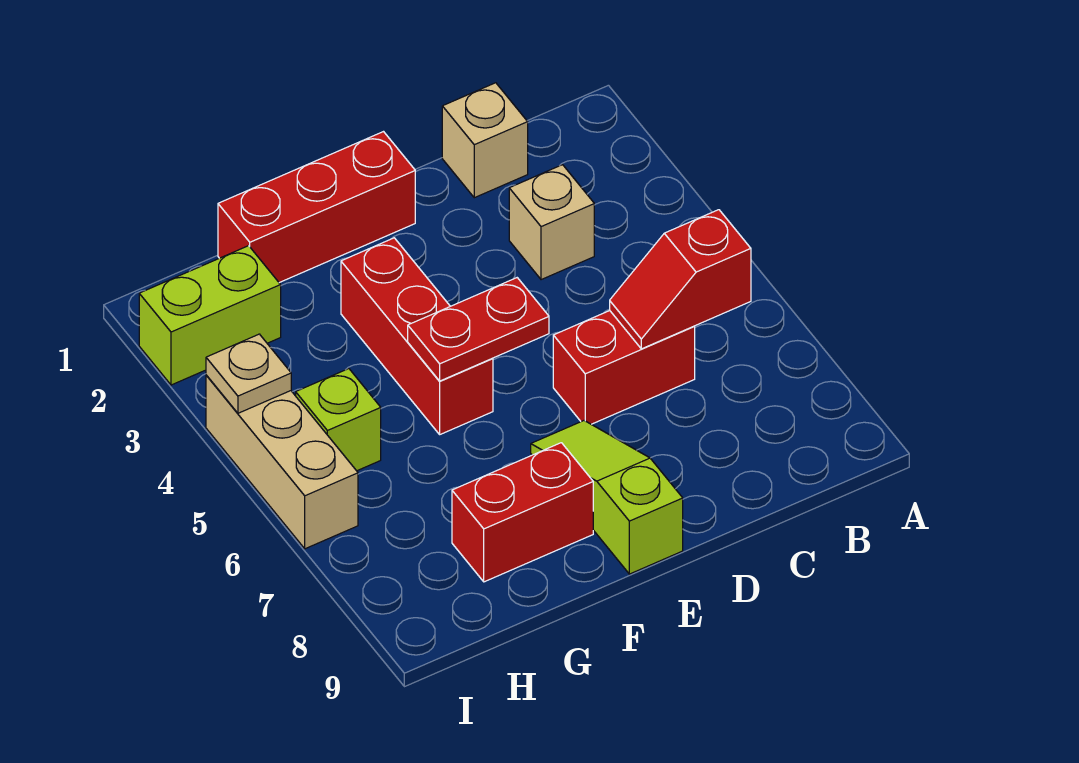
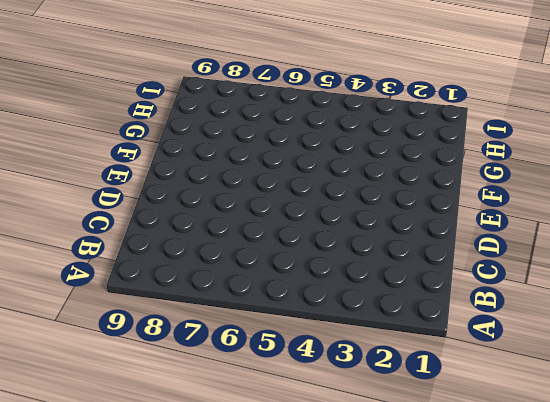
none -> tan 1x1 brick [442,83,528,198]
none -> tan 1x1 brick [509,165,594,280]
none -> red 1x2 brick [553,311,695,424]

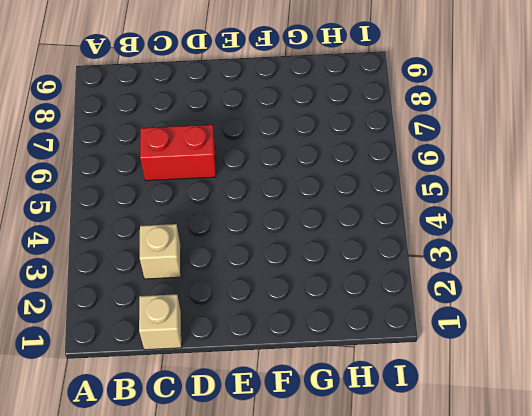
none -> red 1x3 brick [218,132,415,283]
none -> lime 1x3 slope [531,421,683,574]
none -> red 1x3 brick [341,238,493,434]

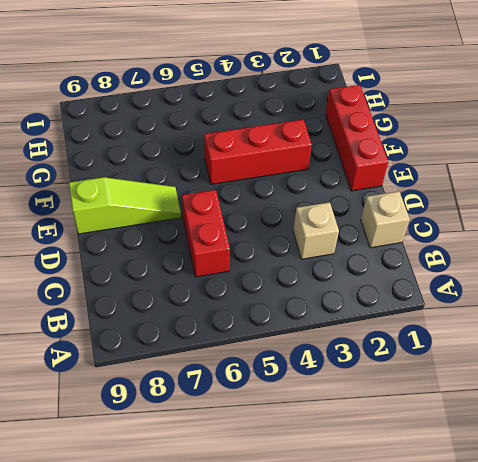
none -> red 1x2 brick [452,443,593,582]
none -> lime 1x2 brick [139,246,281,385]
none -> lime 1x1 brick [296,369,381,471]

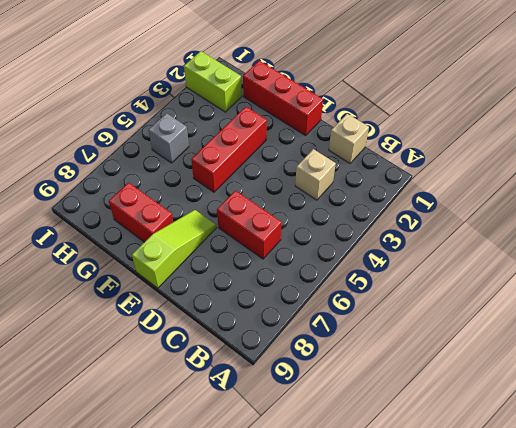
grey 1x1 brick [148,113,189,163] -> lime 1x1 brick [296,369,381,471]
none -> tan 1x3 brick [206,375,358,549]
none -> red 1x2 slope [610,210,751,349]
none -> red 1x2 plate [408,278,549,381]

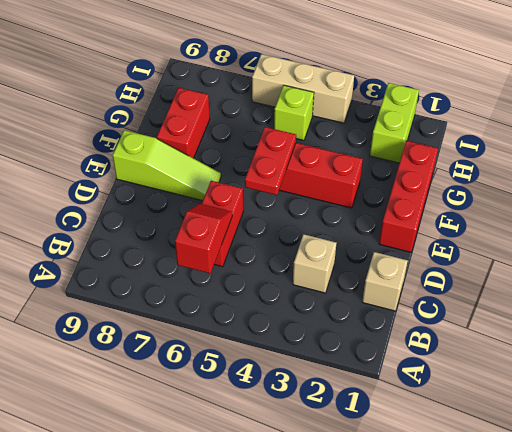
none -> tan 1x1 plate [206,334,291,413]

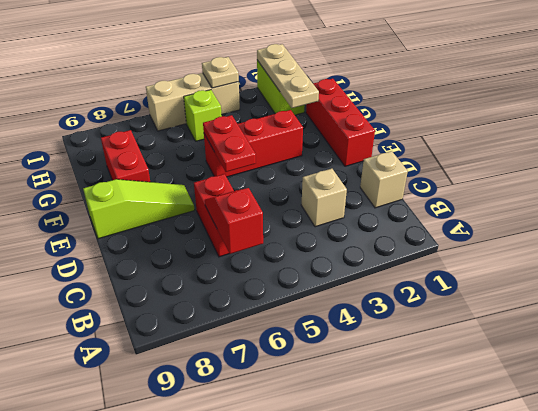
tan 1x3 plate [257,44,319,108] -> none

